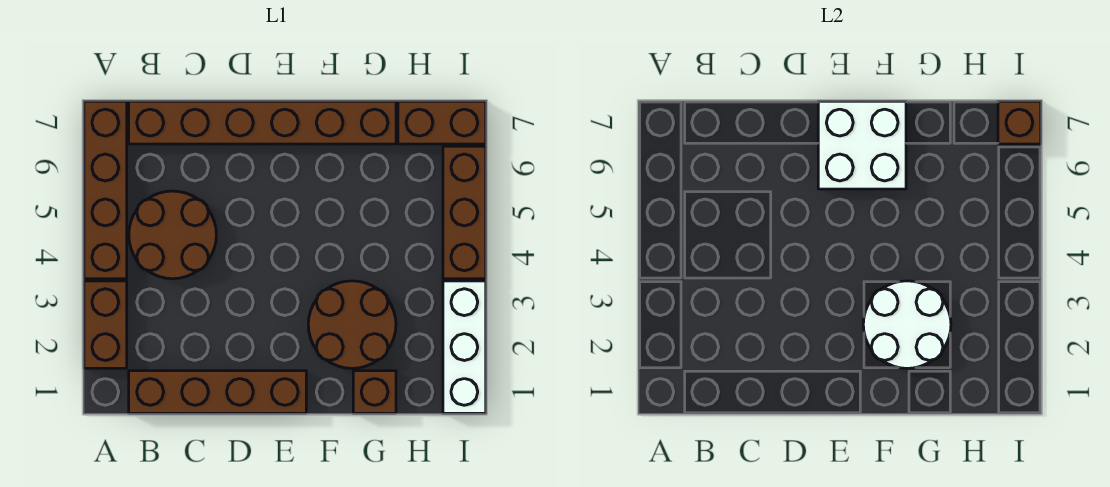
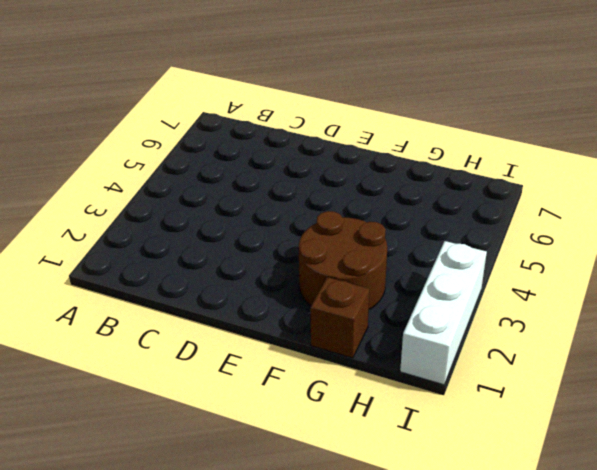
none -> brown 1x2 brick [84,281,127,368]
none -> brown 1x4 brick [84,101,127,279]
none -> brown 1x4 brick [129,371,306,413]

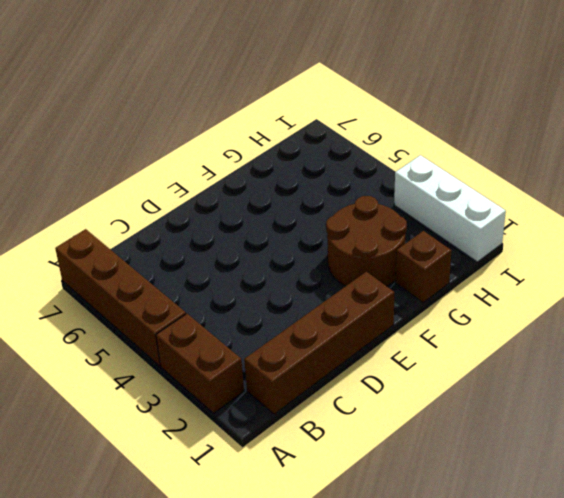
none -> brown 2x2 round brick [129,191,216,279]
none -> brown 1x6 brick [129,101,396,144]
none -> brown 1x2 brick [398,101,486,144]

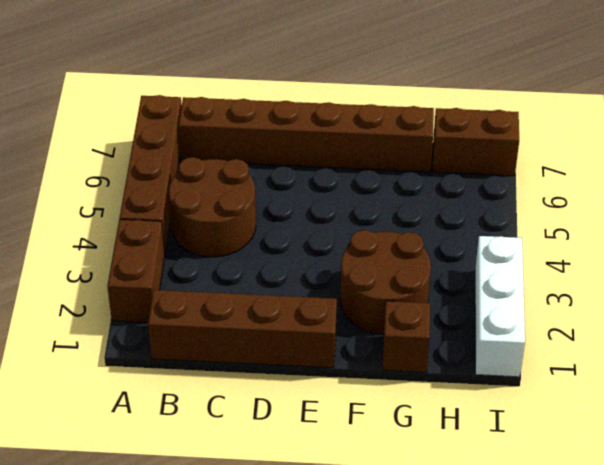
none -> brown 1x3 brick [443,146,486,279]
none -> white 2x2 brick [818,101,906,189]
none -> white 2x2 round brick [863,281,951,368]

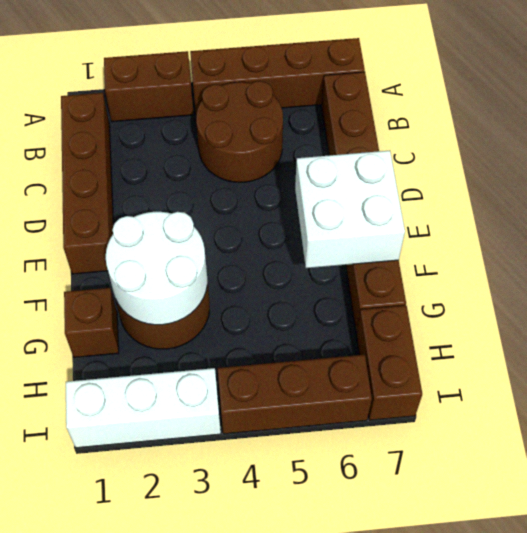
none -> brown 1x1 brick [998,101,1041,144]

